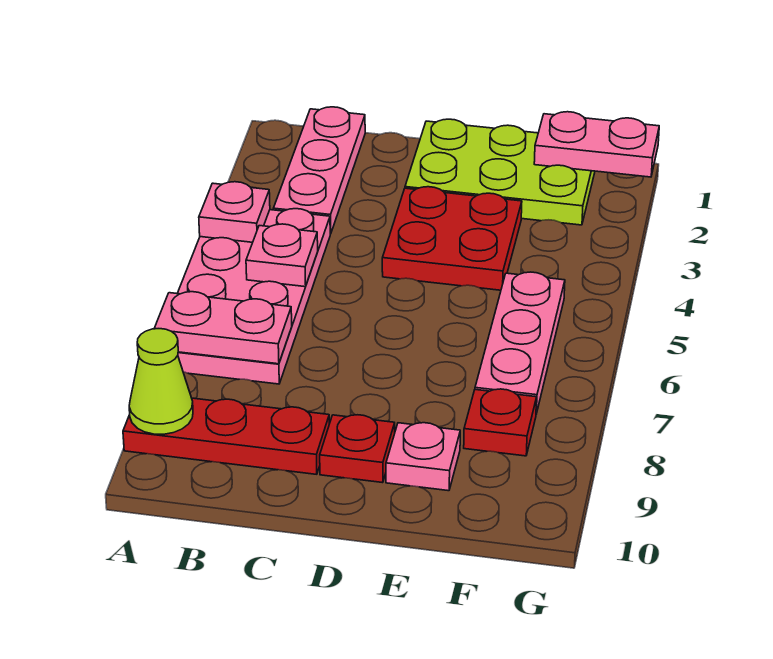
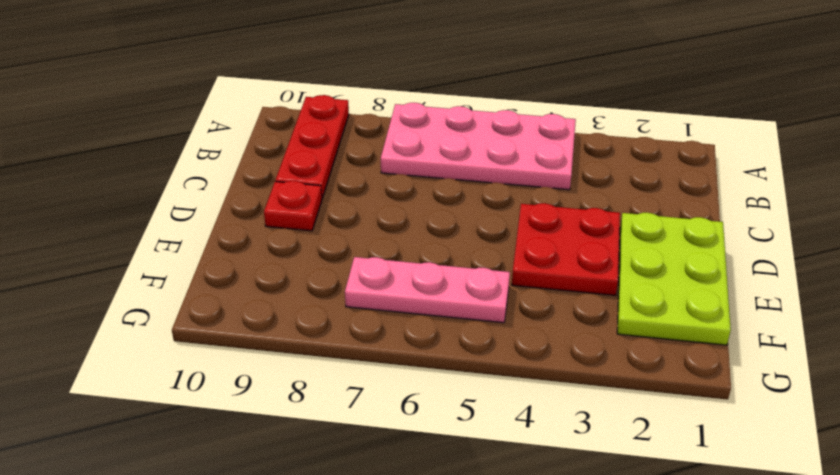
none -> pink 1x3 plate [273,107,365,234]
none -> pink 1x1 plate [386,423,460,491]
none -> red 1x1 plate [464,389,537,456]

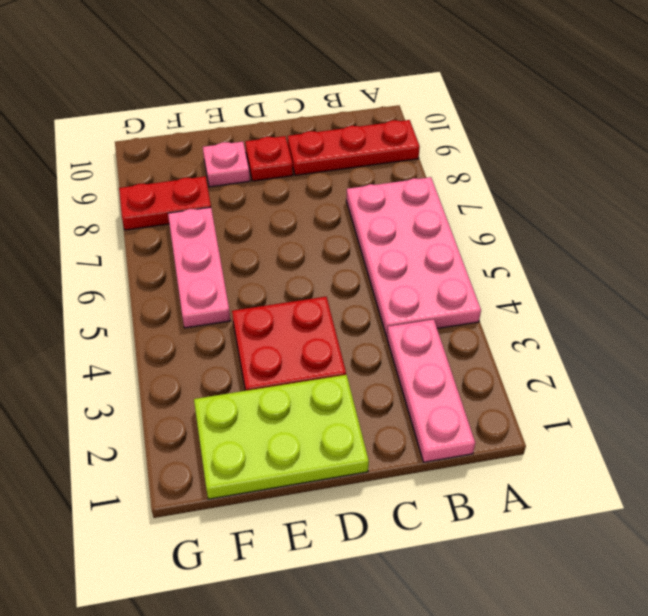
red 1x2 plate [119,176,211,230] -> red 1x1 plate [464,389,537,456]
none -> pink 1x1 plate [199,182,270,242]
none -> pink 1x2 plate [154,292,292,364]
none -> lime 1x1 cone [129,329,193,434]

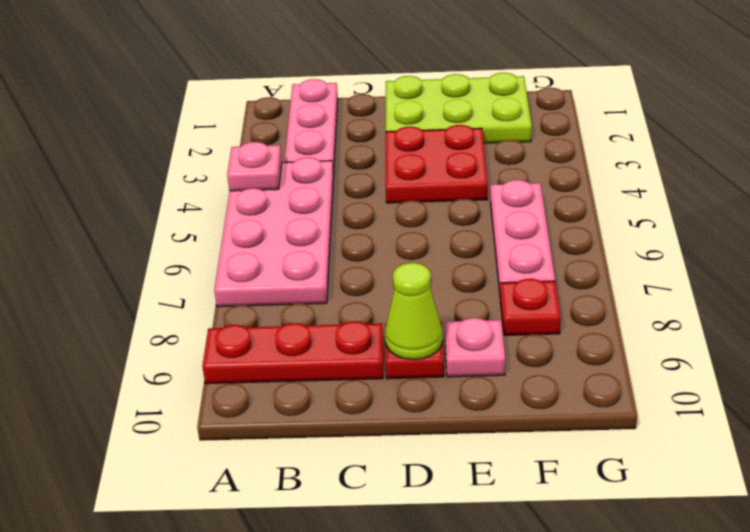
lime 1x1 cone [385,263,443,360] -> lime 1x1 cone moved to [129,329,193,434]
none -> pink 1x2 plate [154,292,292,364]
none -> pink 1x1 plate [246,224,318,287]
none -> pink 1x2 plate [534,112,659,177]

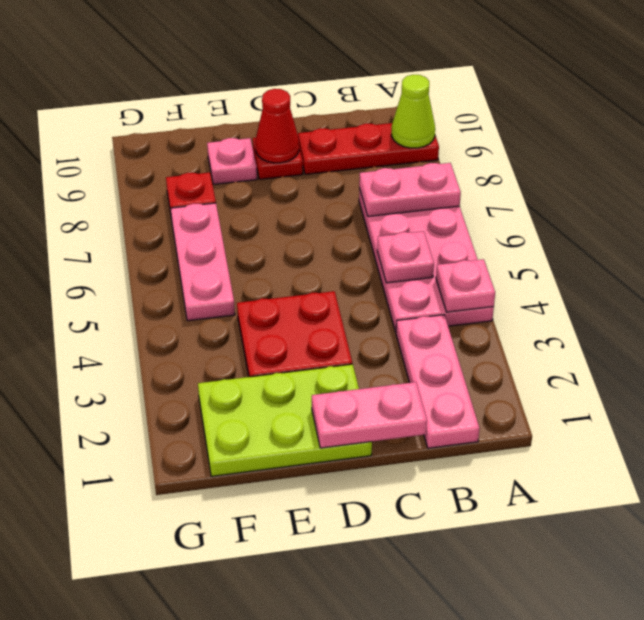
pink 1x2 plate [312,382,427,448] -> pink 1x2 plate moved to [534,112,659,177]
red 1x1 cone [255,89,299,163] -> none

